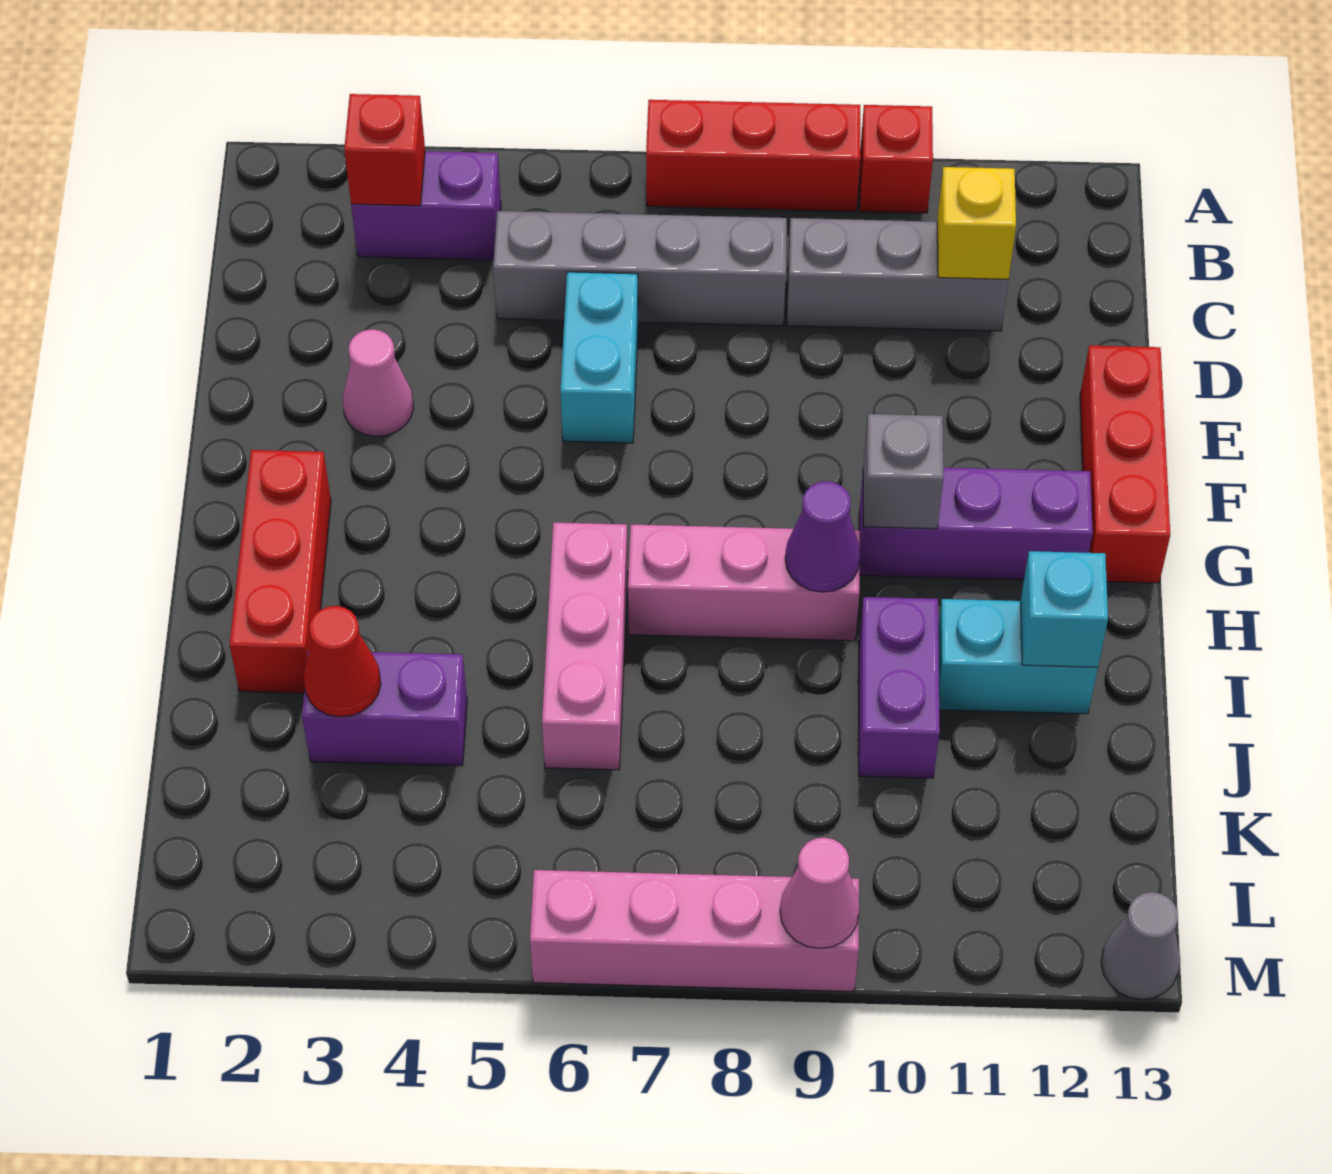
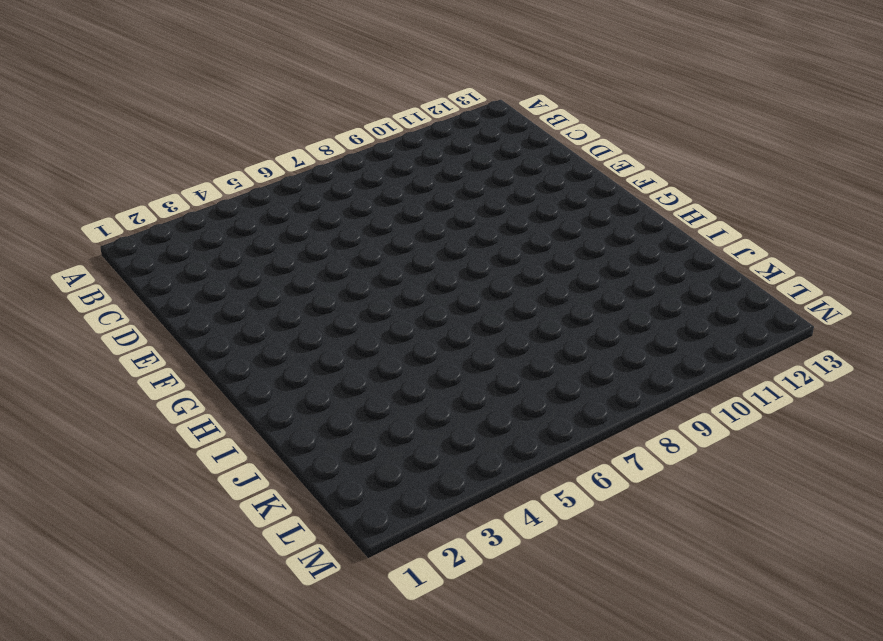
none -> red 1x3 brick [646,100,860,211]
none -> red 1x1 brick [860,105,933,213]
none -> purple 1x2 brick [351,151,501,260]

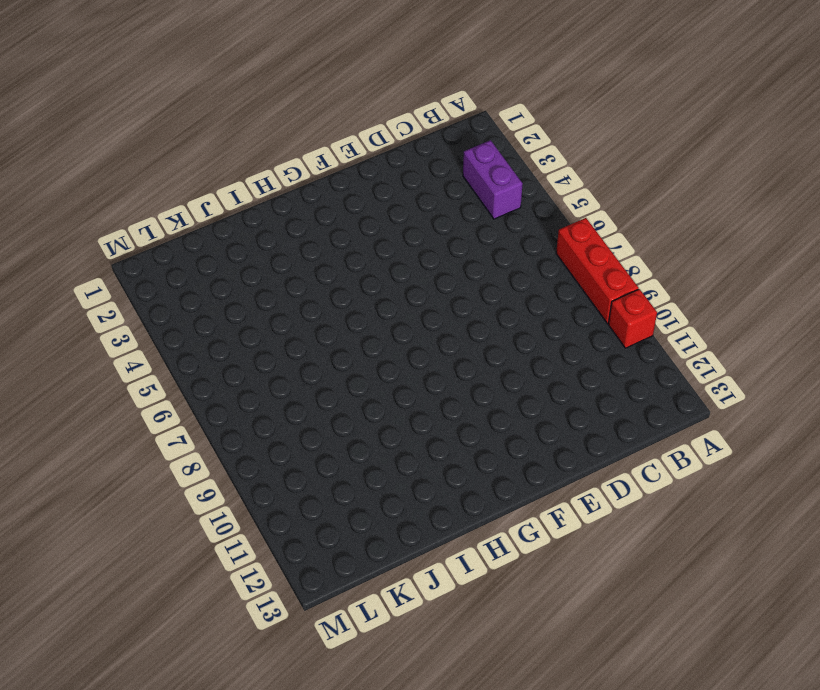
none -> grey 1x4 brick [493,211,787,326]
none -> grey 1x3 brick [787,218,1009,331]
none -> cyan 1x2 brick [560,272,638,443]

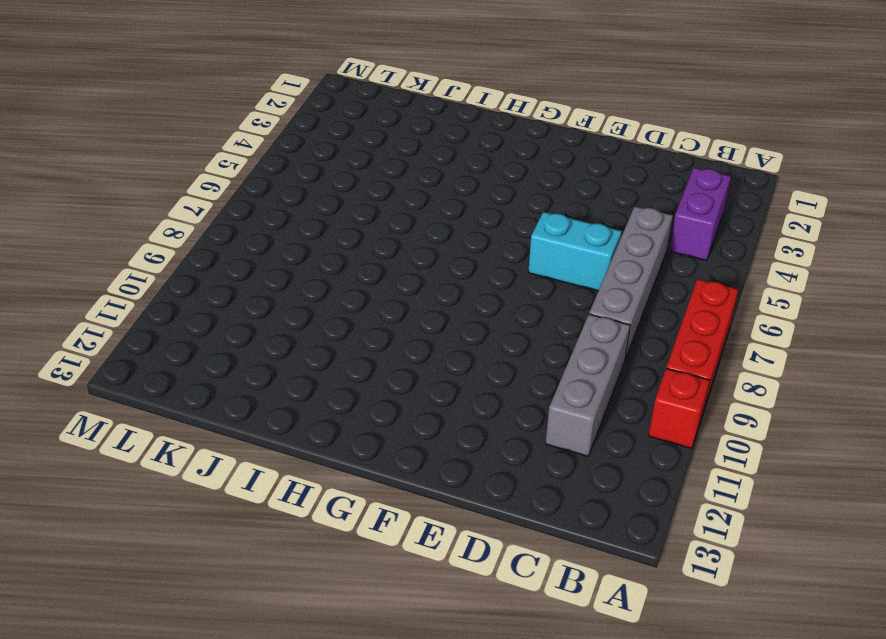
none -> pink 1x1 cone [342,329,413,436]
none -> red 1x3 brick [1080,346,1170,583]
none -> red 1x3 brick [230,450,331,693]

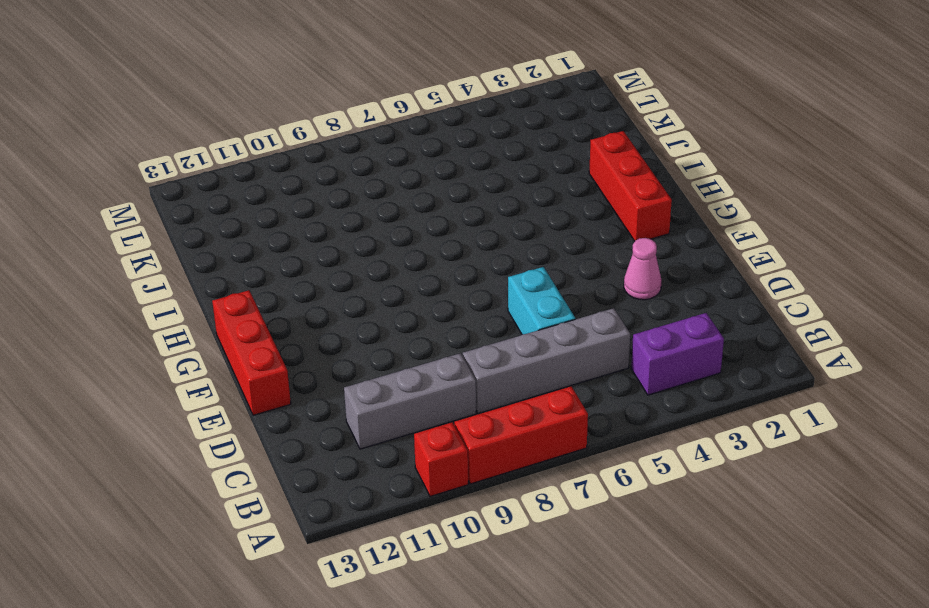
none -> purple 1x3 brick [859,468,1093,580]
none -> pink 1x3 brick [542,523,628,770]
none -> pink 1x3 brick [628,524,860,641]

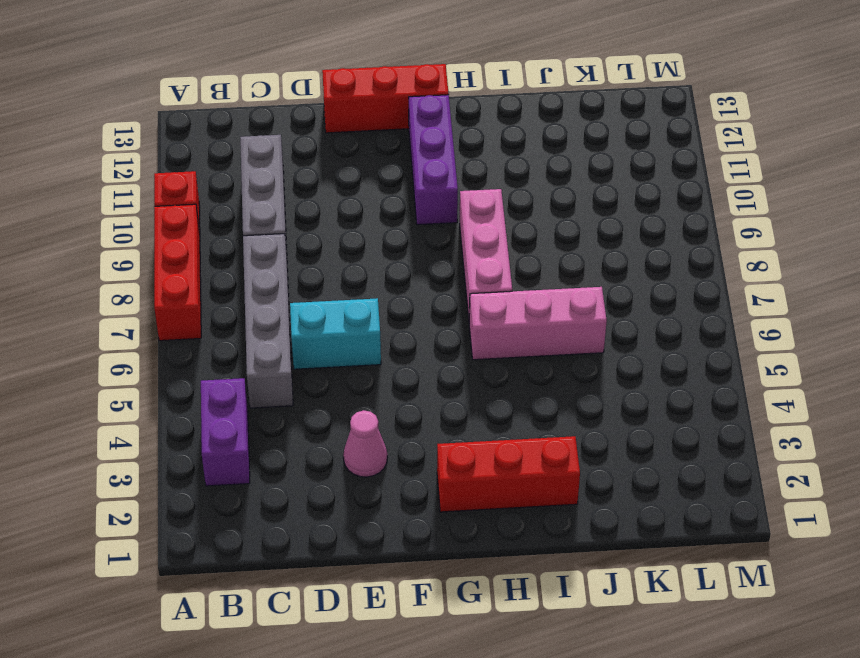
none -> purple 1x2 brick [859,597,940,778]
none -> cyan 1x2 brick [938,599,1098,714]
none -> purple 1x2 brick [302,650,467,766]

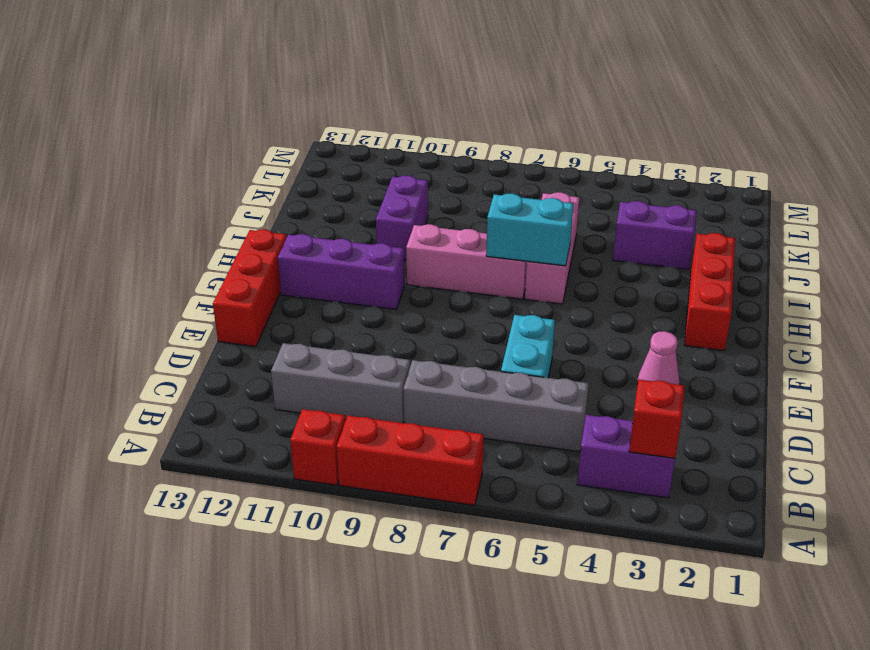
cyan 1x2 brick [486,194,573,266] -> cyan 1x2 brick moved to [938,599,1098,714]
none -> pink 1x4 brick [530,870,859,991]
none -> grey 1x1 cone [1101,892,1180,999]
none -> yellow 1x1 brick [937,167,1016,279]

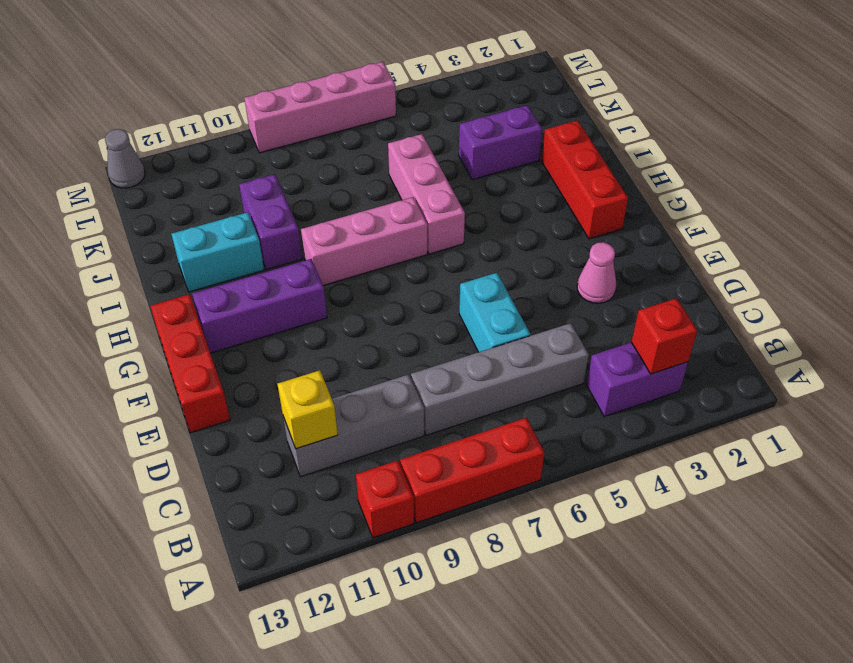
none -> grey 1x1 brick [863,414,943,529]
none -> purple 1x1 cone [785,481,860,592]
none -> cyan 1x1 brick [1021,551,1108,667]

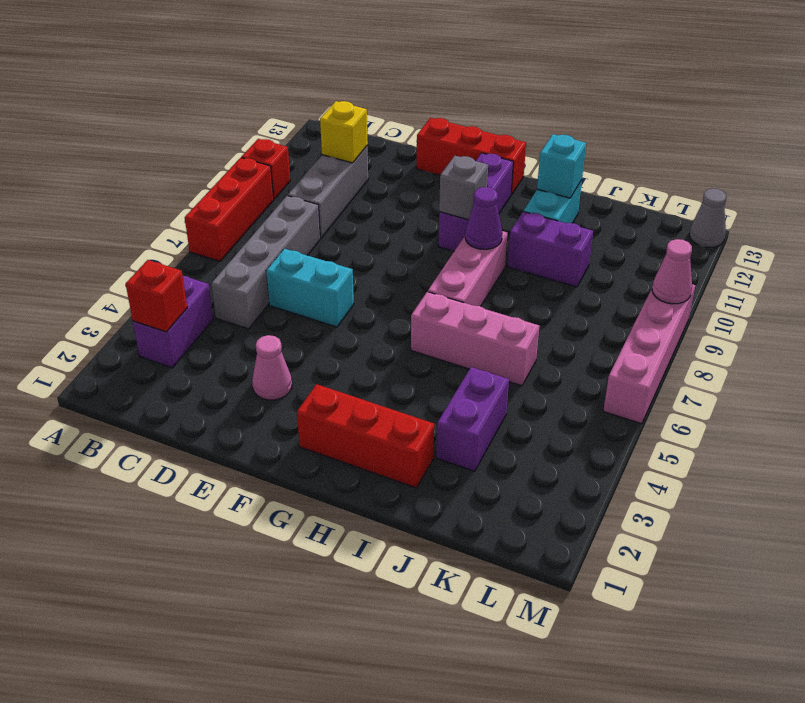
none -> red 1x1 cone [304,606,381,717]

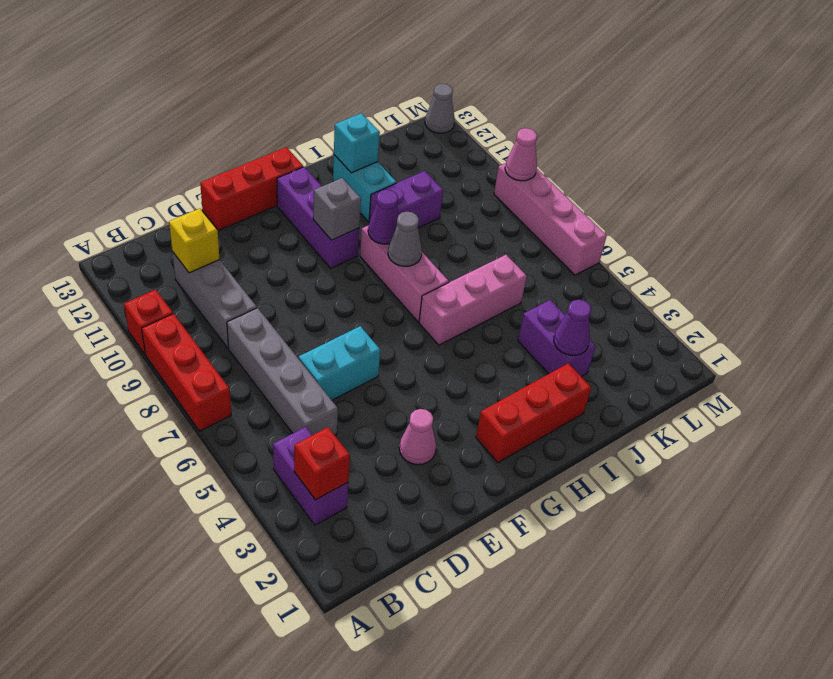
grey 1x1 cone [388,212,422,266] -> none
purple 1x1 cone [554,300,591,356] -> red 1x1 cone [304,606,381,717]

